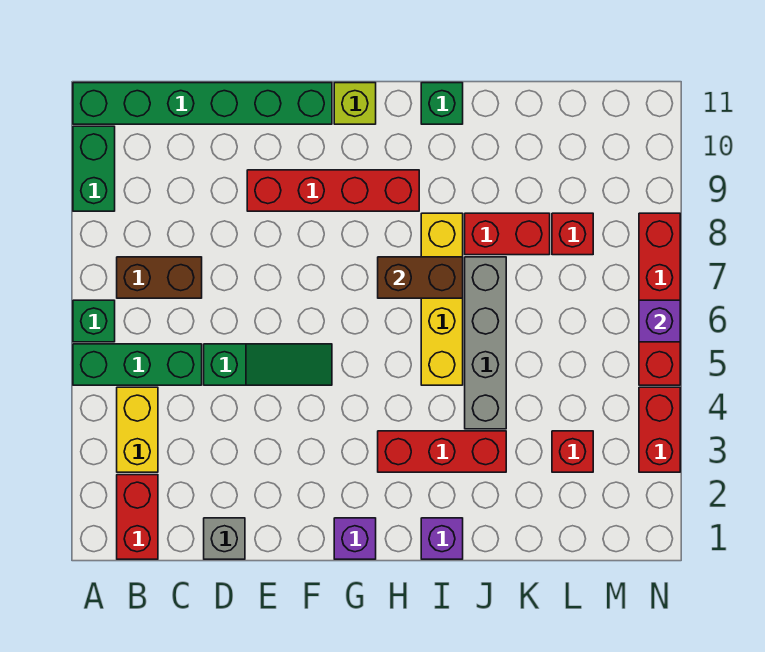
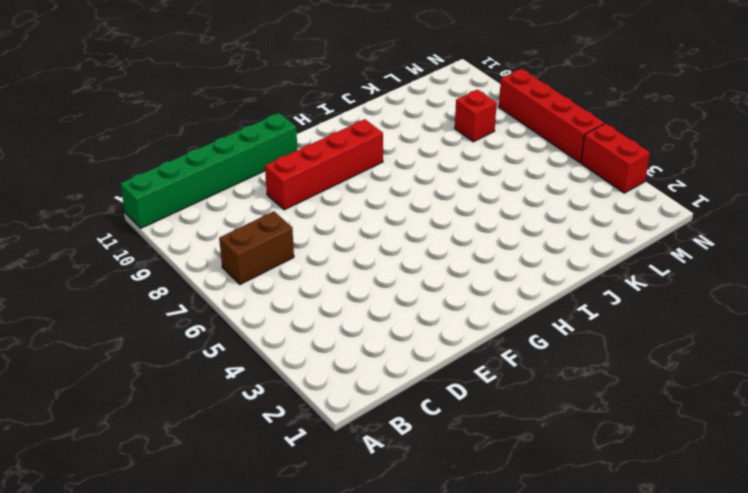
none -> green 1x3 brick [73,344,202,385]
none -> green 1x1 brick [73,300,115,342]
none -> green 1x2 brick [73,126,115,211]

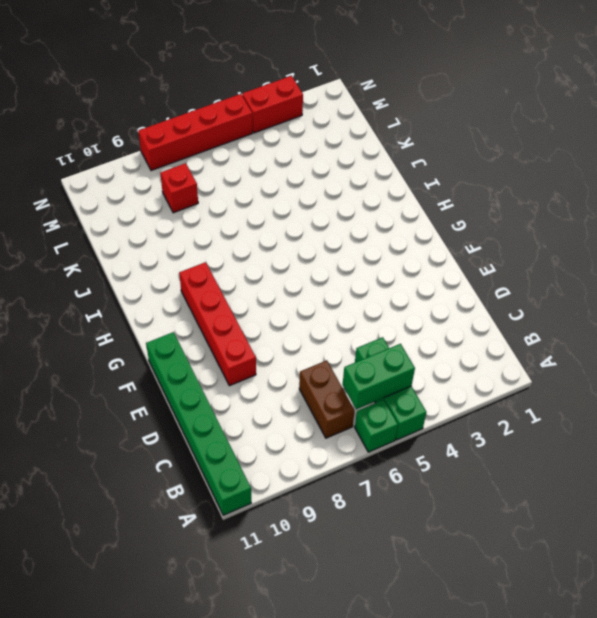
green 1x2 brick [343,344,415,409] -> green 1x2 brick moved to [73,126,115,211]
none -> red 1x2 brick [117,475,158,559]
none -> yellow 1x2 brick [117,387,158,472]
none -> grey 1x1 brick [204,518,245,559]

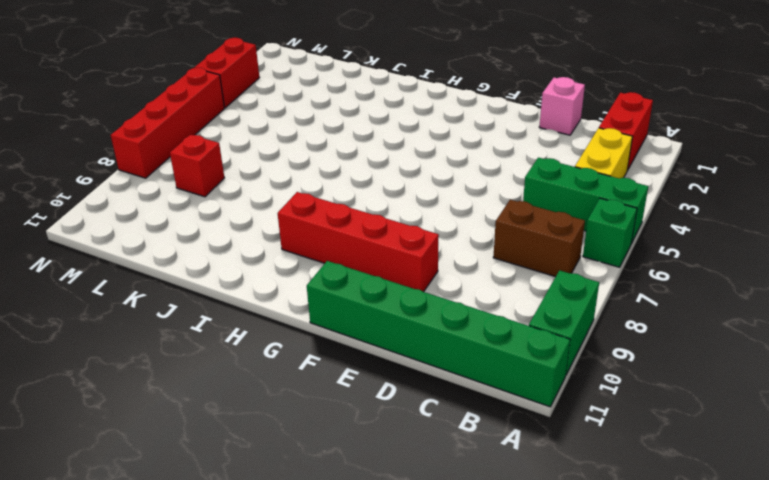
pink 1x1 brick [539,77,585,135] -> grey 1x1 brick [204,518,245,559]
none -> green 1x3 slope [204,344,332,385]
none -> purple 1x1 brick [334,518,376,559]
none -> lime 1x1 brick [334,83,376,124]

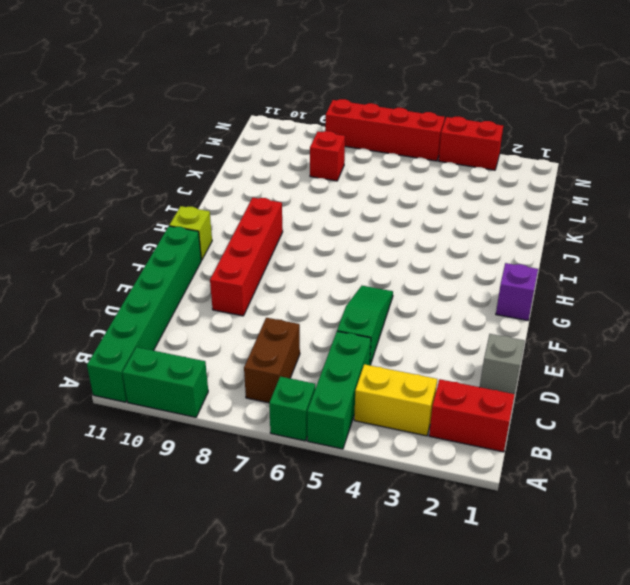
none -> red 1x3 brick [378,431,506,472]
none -> purple 1x1 brick [421,518,463,559]
none -> yellow 1x4 brick [421,213,463,385]

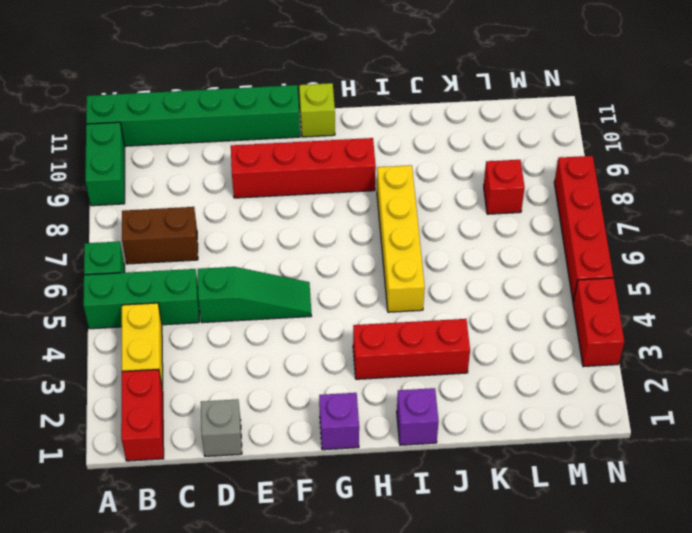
none -> green 1x1 brick [421,83,463,124]
none -> grey 1x4 brick [465,257,506,429]
none -> red 1x2 brick [465,213,550,255]

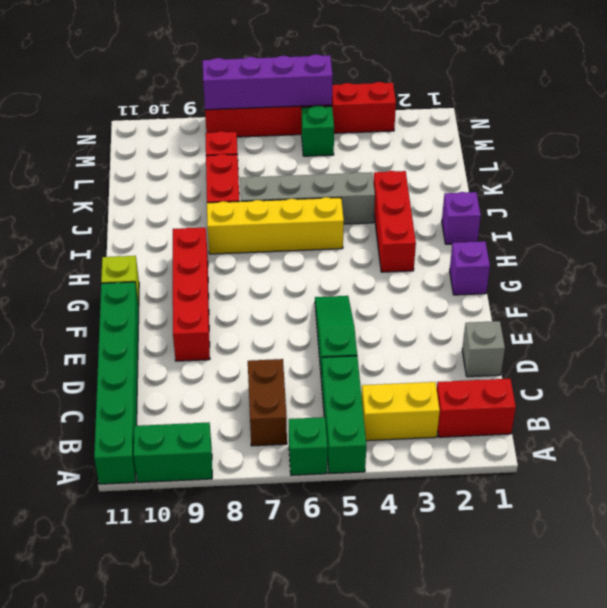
green 1x1 brick [302,106,334,156] -> green 1x1 brick moved to [421,83,463,124]
purple 1x4 brick [203,54,333,110] -> purple 1x1 brick [639,300,680,342]
none -> red 1x1 brick [552,431,593,472]
none -> brown 1x2 brick [378,257,463,298]

